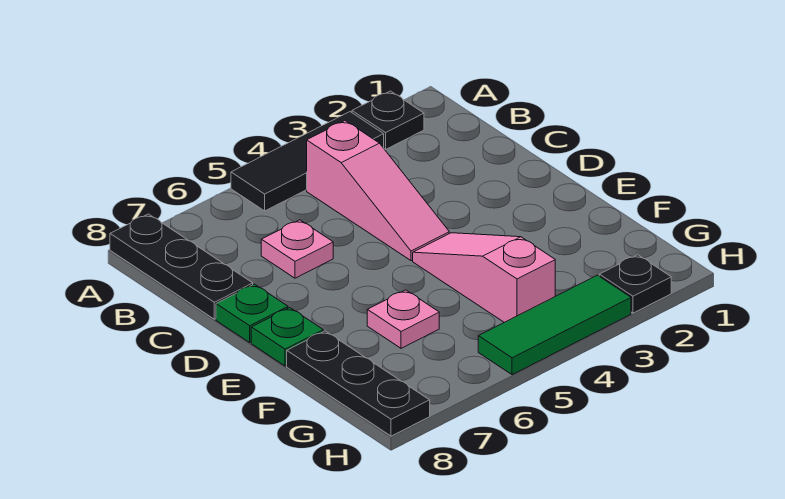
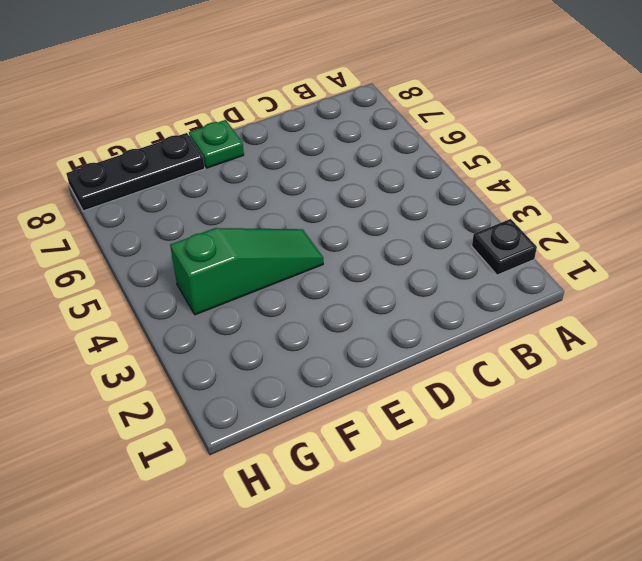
green 1x3 slope [170,228,323,315] -> pink 1x3 slope [413,233,555,322]
none -> black 1x3 tile [231,112,384,211]
none -> black 1x3 plate [110,214,253,319]
none -> pink 1x3 slope [307,121,449,261]

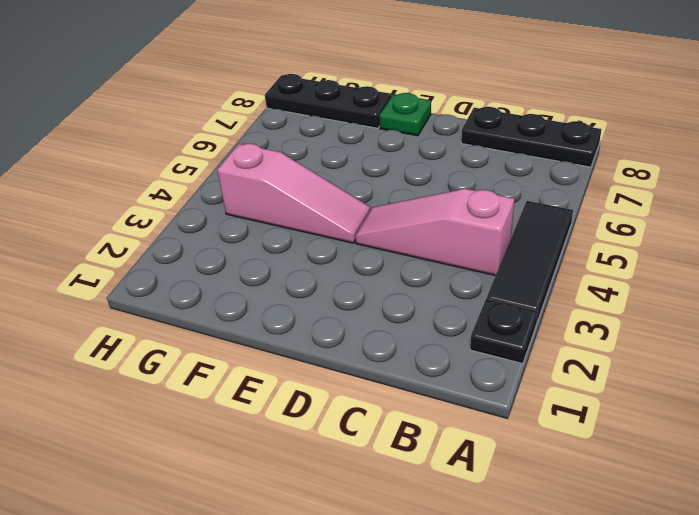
none -> pink 1x1 plate [261,220,333,278]
none -> green 1x1 plate [216,284,288,342]
none -> pink 1x1 plate [367,290,439,348]

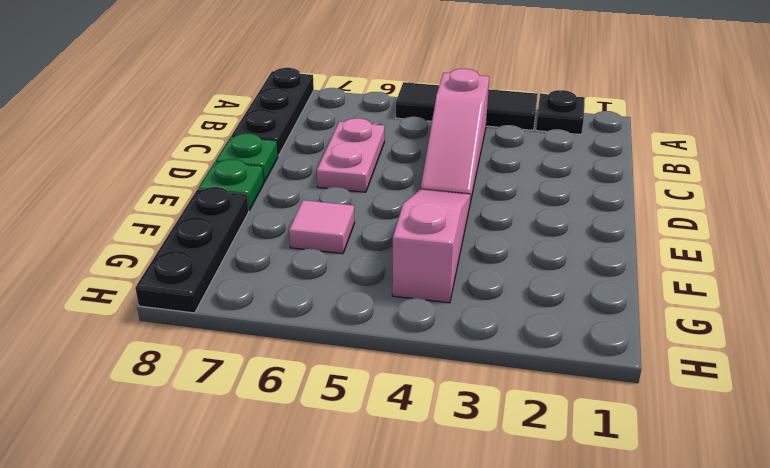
pink 1x2 plate [317,118,385,192] -> pink 1x1 plate [261,220,333,278]
pink 1x1 tile [289,200,355,254] -> pink 1x1 plate [367,290,439,348]
none -> black 1x1 plate [599,255,671,313]
none -> green 1x3 tile [478,275,631,375]

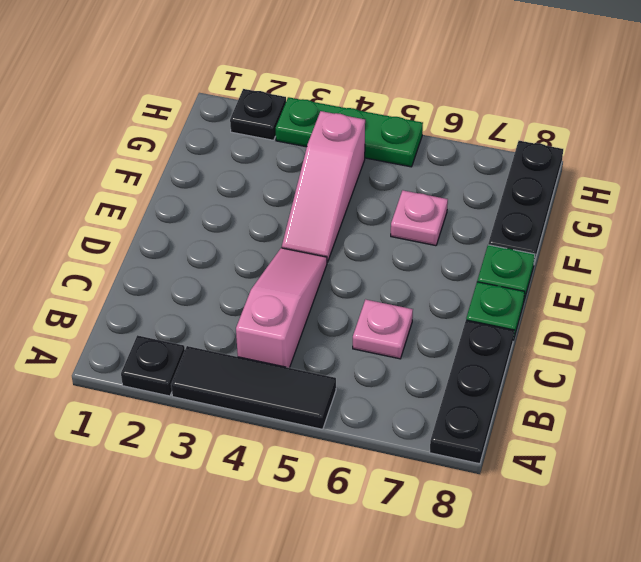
green 1x3 plate [276,97,423,167] -> green 1x3 tile [478,275,631,375]

